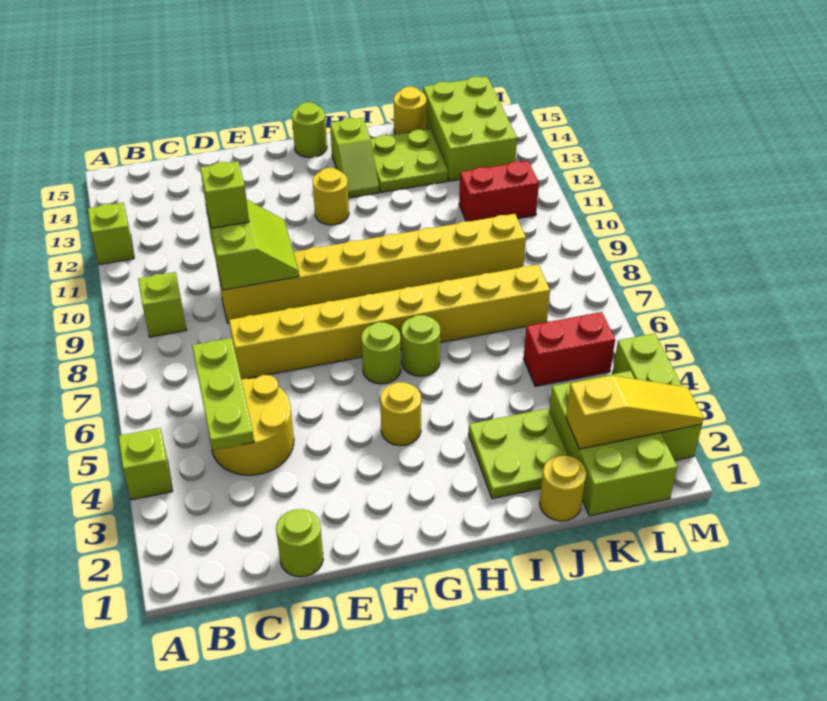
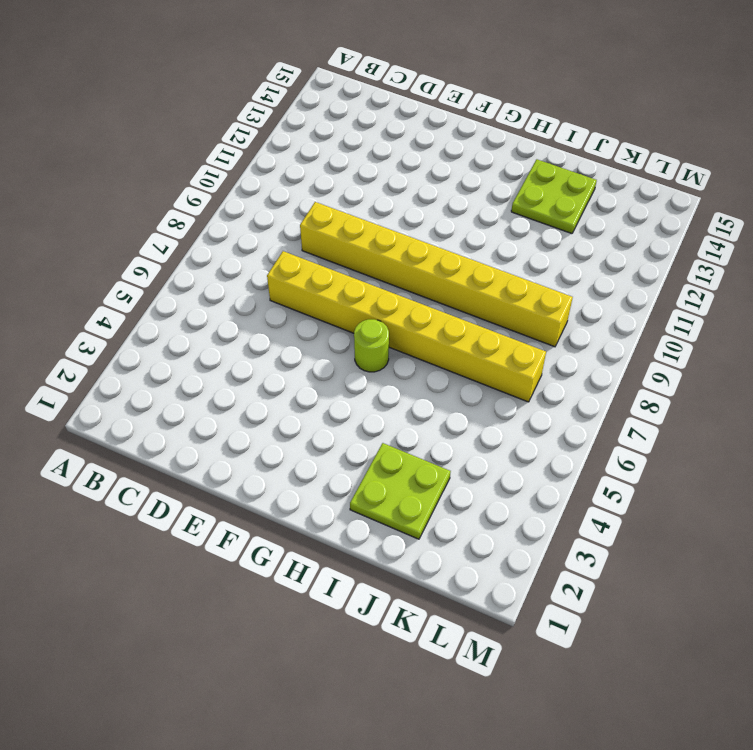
none -> lime 1x1 brick [119,428,172,500]
none -> lime 1x1 brick [88,203,134,265]
none -> lime 1x1 brick [138,272,186,337]

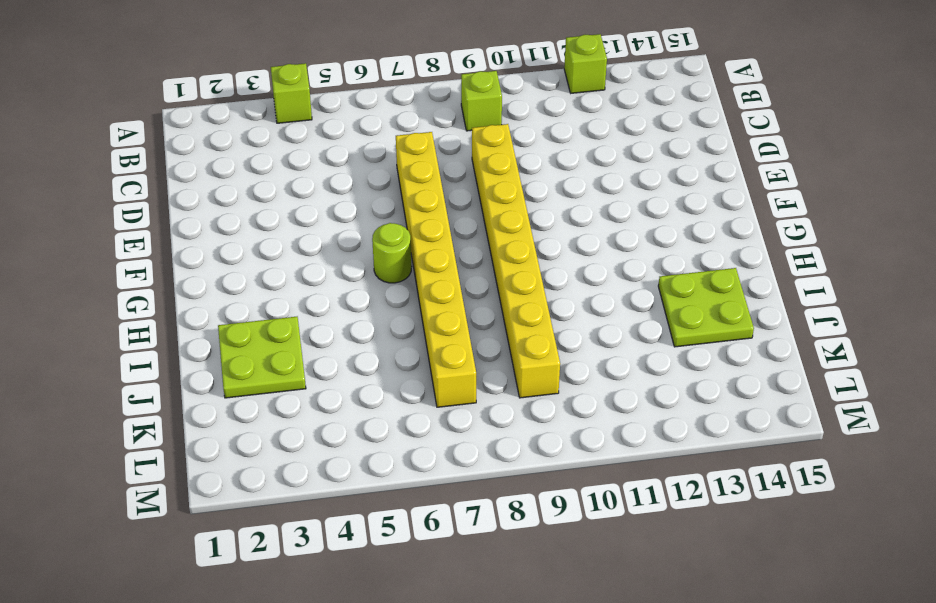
none -> yellow 2x2 round brick [208,375,294,475]
none -> lime 1x1 round brick [276,509,323,577]
none -> yellow 1x1 round brick [380,382,421,446]

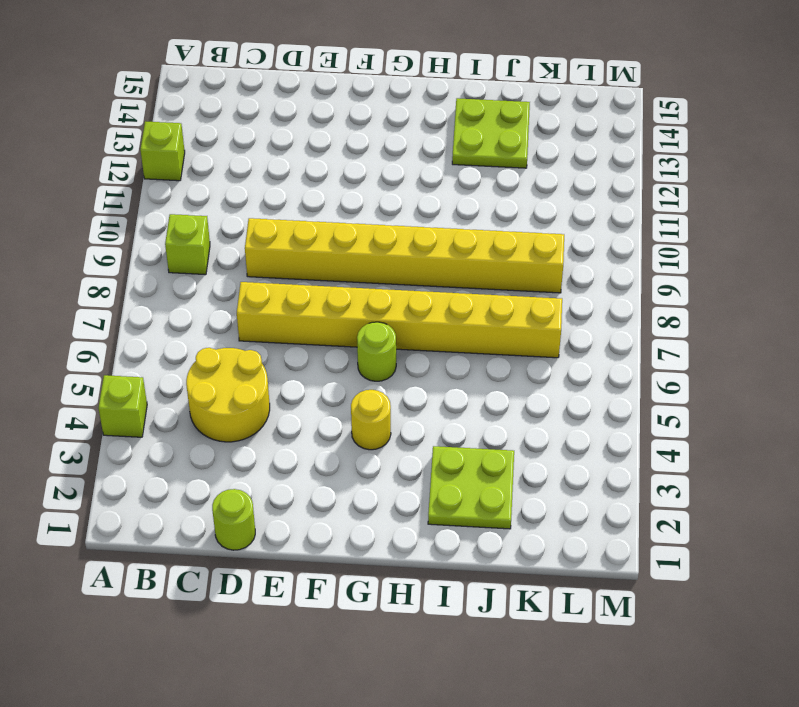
none -> yellow 1x1 round brick [313,168,349,225]
none -> lime 1x1 round brick [292,102,327,158]
none -> lime 1x1 round brick [401,315,440,376]

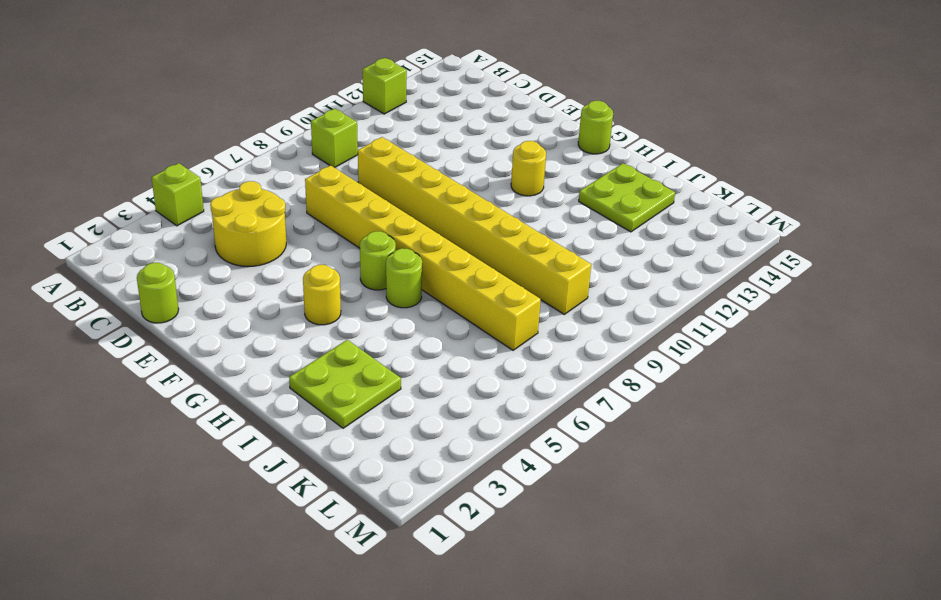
none -> lime 1x2 slope [330,118,379,198]
none -> yellow 1x1 round brick [540,455,586,521]
none -> yellow 1x1 round brick [394,87,426,135]

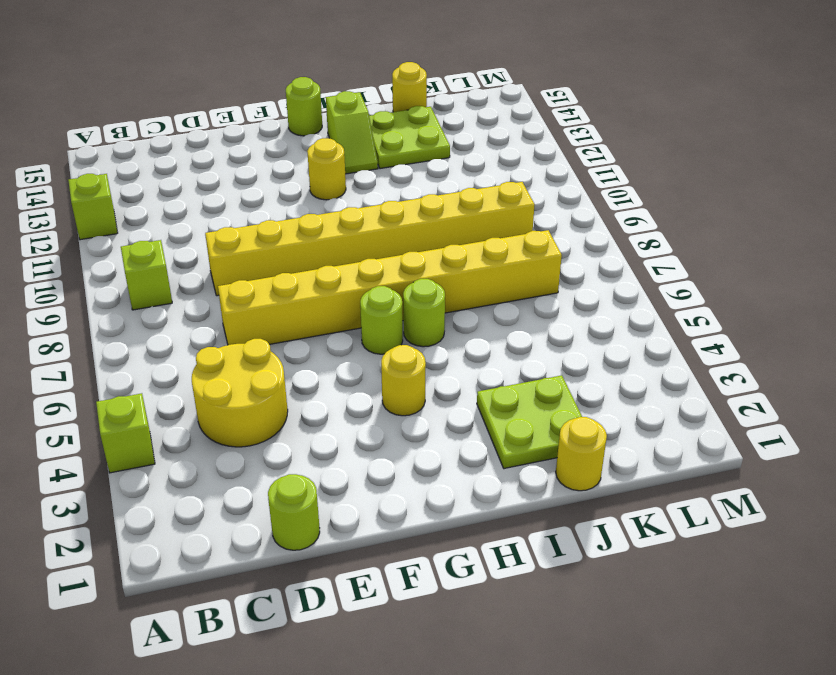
none -> lime 2x3 brick [549,371,677,516]
none -> red 1x2 brick [523,312,615,386]
none -> red 1x2 brick [459,161,539,221]

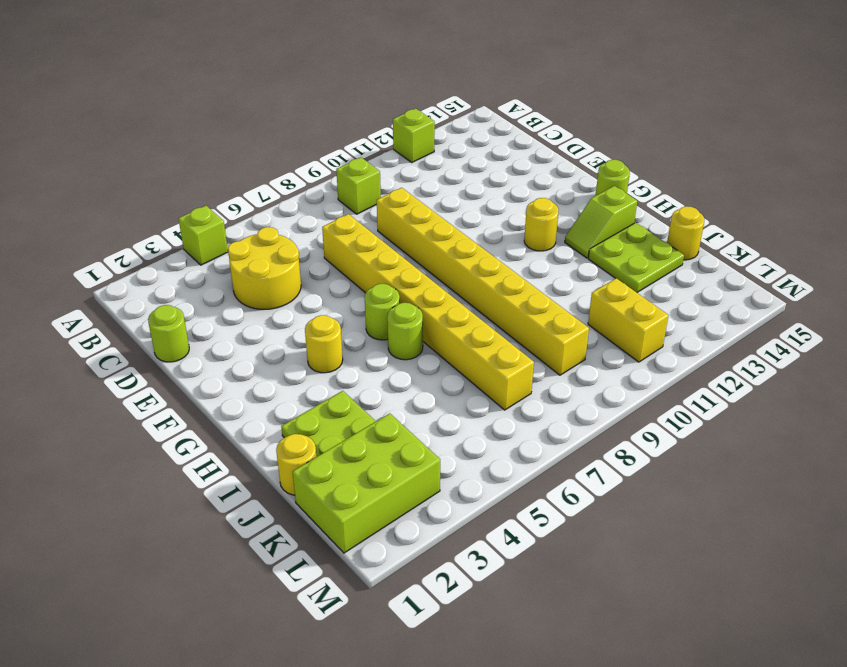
yellow 1x2 brick [588,278,668,362] -> red 1x2 brick [459,161,539,221]
none -> red 1x2 brick [523,312,615,386]
none -> lime 2x3 brick [423,77,517,181]
none -> lime 1x3 brick [613,333,702,461]

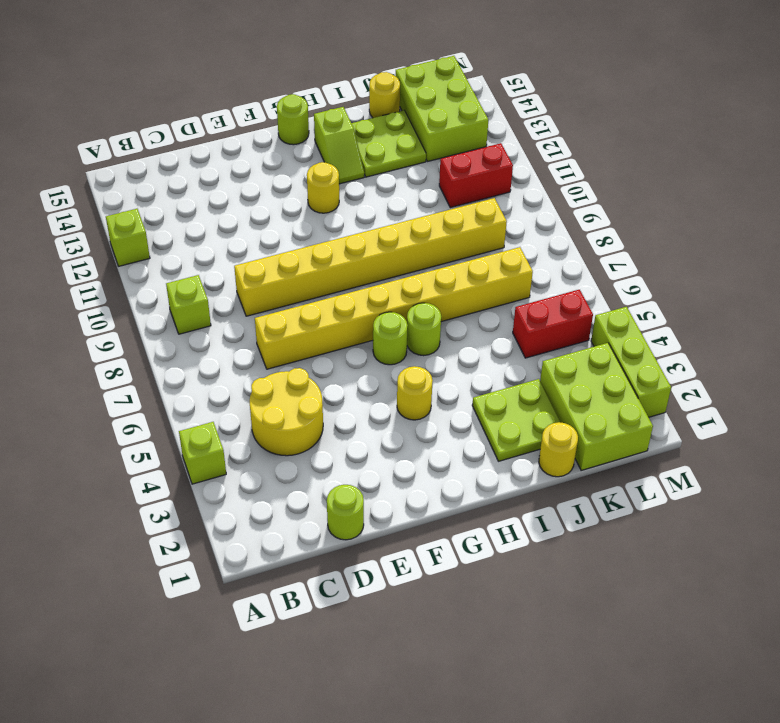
none -> lime 1x3 plate [192,338,254,450]
none -> lime 2x2 slope [206,199,299,290]
none -> yellow 1x3 slope [566,375,704,449]

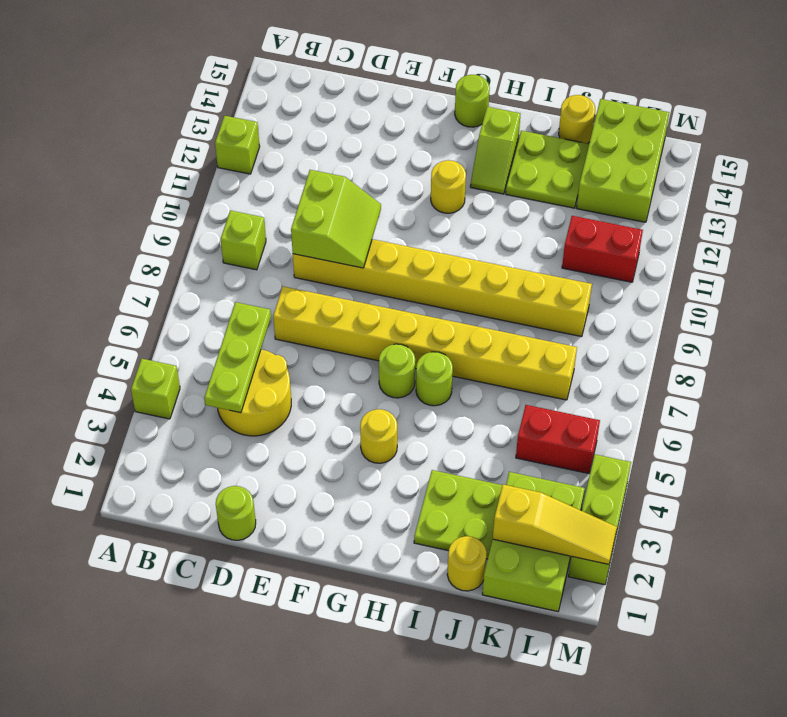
none -> lime 1x1 brick [200,161,249,228]

